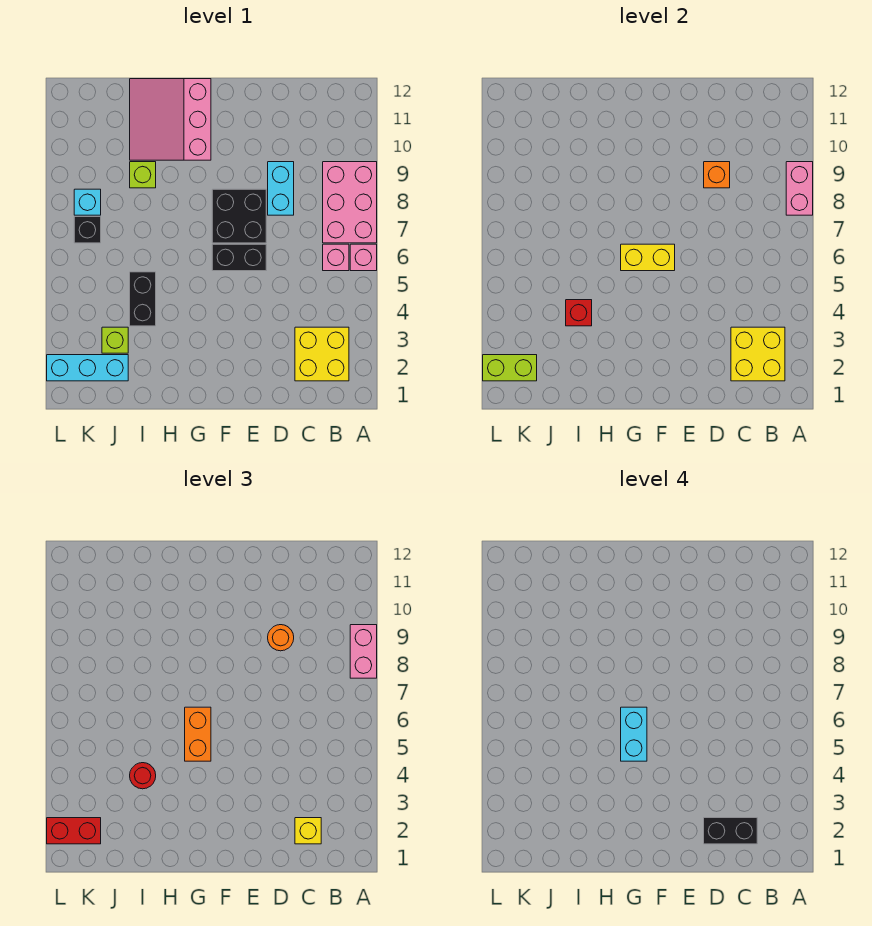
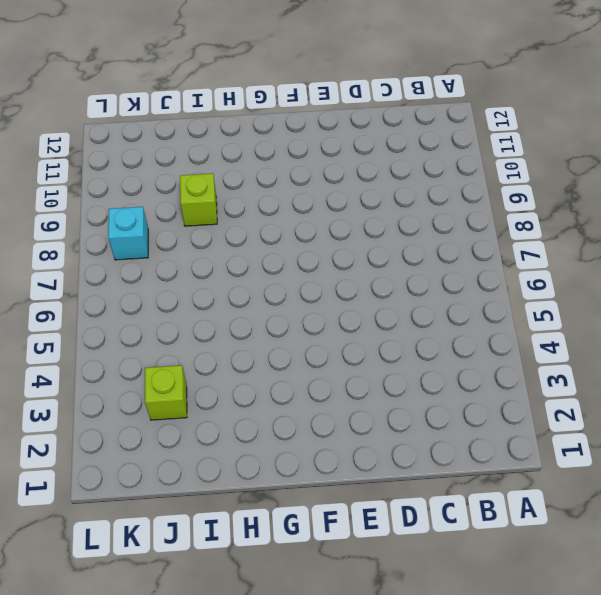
none -> pink 1x1 brick [350,244,377,271]
none -> pink 2x3 brick [323,162,377,243]
none -> yellow 2x2 brick [295,327,349,381]

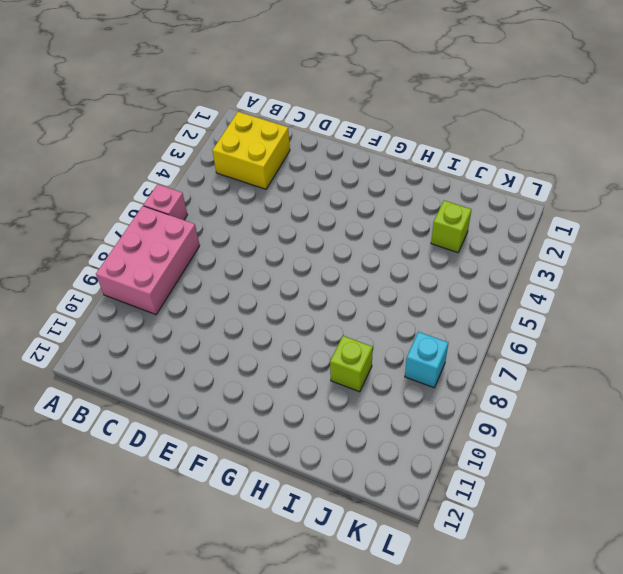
none -> pink 1x1 brick [323,244,349,271]
none -> cyan 1x2 brick [268,162,294,215]
none -> black 1x2 brick [212,244,266,271]

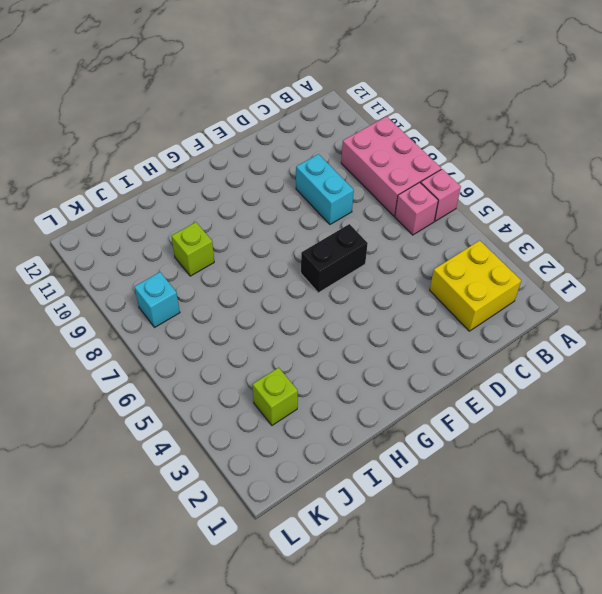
none -> black 2x2 brick [212,189,266,243]
none -> pink 3x3 slope [130,79,211,160]
none -> black 1x2 brick [130,272,156,326]

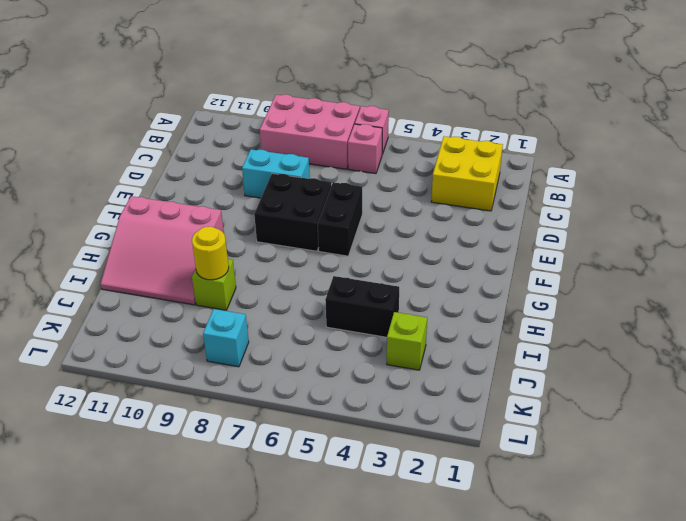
yellow 1x1 round brick [192,226,229,280] -> none
none -> cyan 1x3 brick [47,355,128,381]
none -> black 1x1 brick [74,217,101,243]
none -> pink 1x2 brick [786,162,813,215]

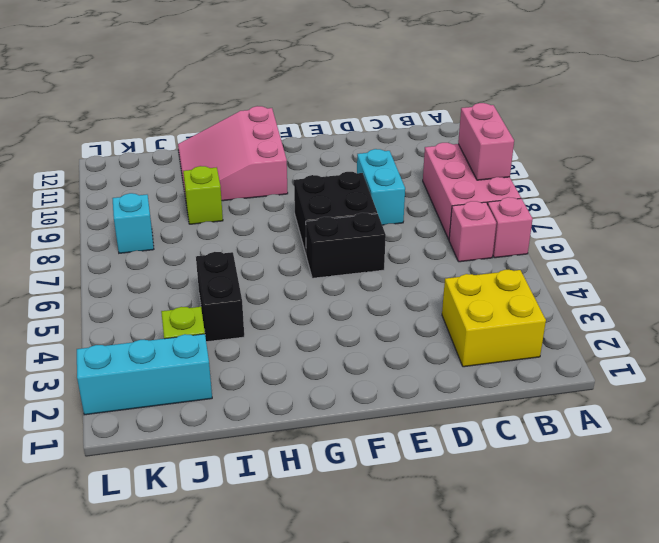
none -> black 1x1 brick [74,217,101,243]
none -> yellow 2x2 brick [731,327,785,381]
none -> orange 1x1 brick [704,162,730,188]

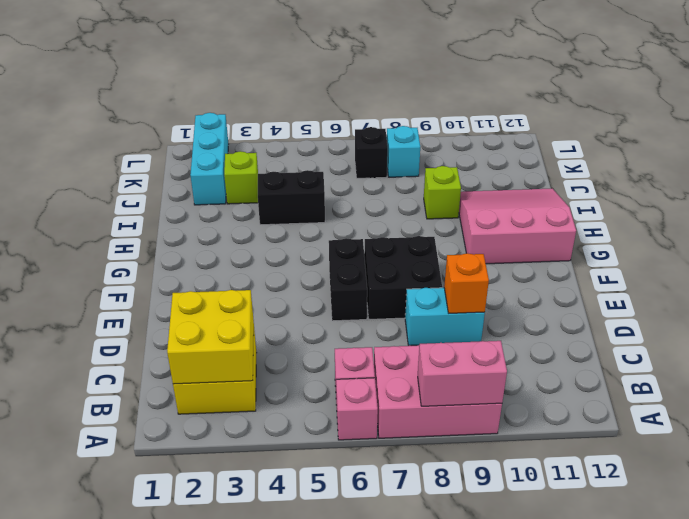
none -> yellow 1x2 brick [621,244,675,271]
none -> red 1x1 brick [566,300,592,326]
none -> lime 1x2 brick [483,355,537,381]

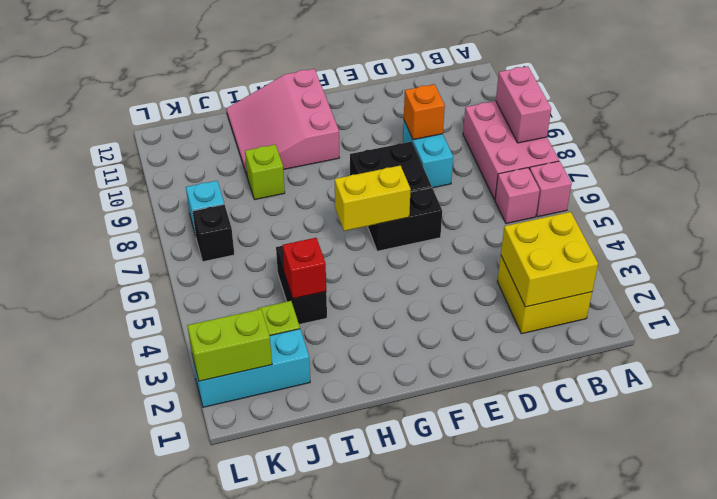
none -> pink 1x2 brick [350,625,377,678]
none -> yellow 1x1 brick [295,818,321,844]
none -> orange 1x1 round brick [268,625,294,651]

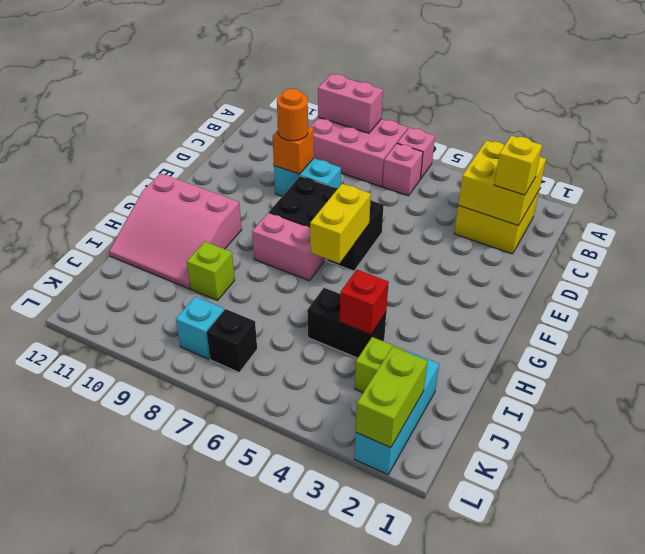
pink 1x2 brick [252,213,324,281] -> pink 1x2 brick moved to [350,625,377,678]
none -> orange 1x2 brick [185,707,211,761]
none -> red 1x1 round brick [130,763,156,789]
none -> red 1x2 brick [47,818,101,844]

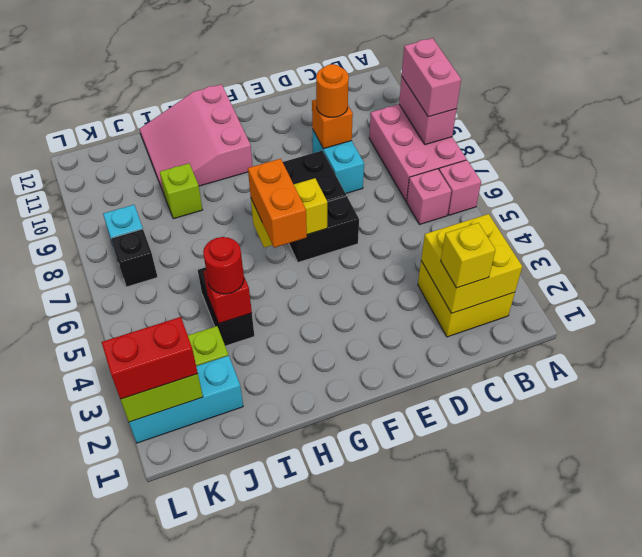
none -> black 1x2 brick [704,818,757,844]
none -> cyan 1x2 brick [621,707,647,761]

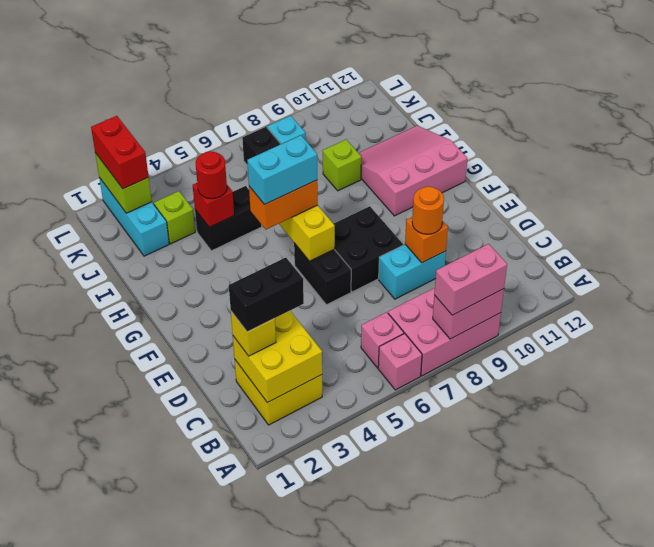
black 1x2 brick [229,258,304,332] -> black 1x2 brick turned to [704,818,757,844]

